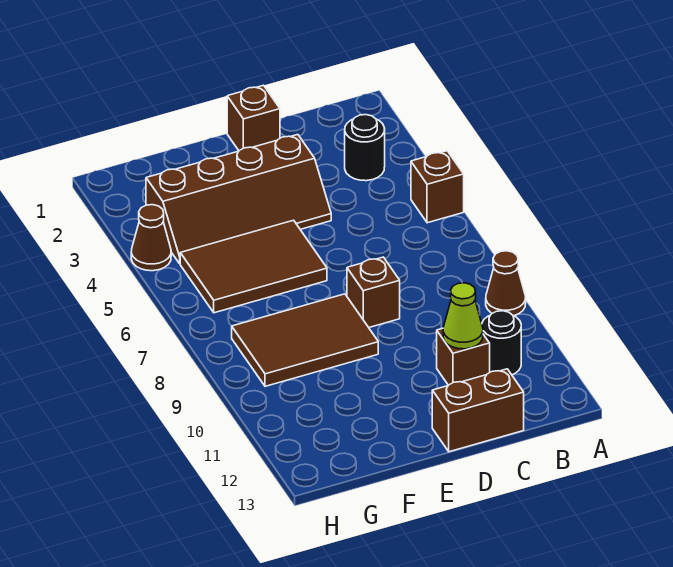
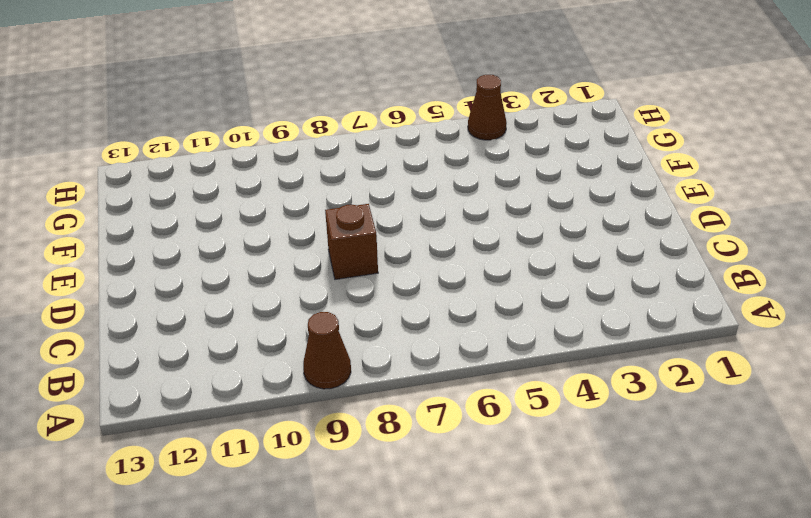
none -> brown 1x1 brick [411,151,464,223]
none -> black 1x1 round brick [345,115,385,181]
none -> black 1x1 round brick [482,311,521,375]

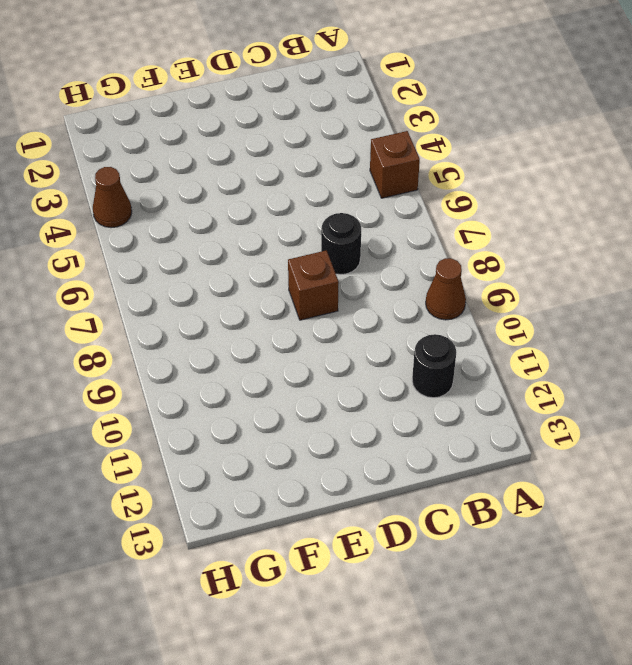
black 1x1 round brick [321,213,361,275] -> black 1x1 round brick moved to [345,115,385,181]
none -> brown 1x1 brick [437,328,490,385]
none -> brown 1x2 brick [432,369,524,452]
none -> brown 1x1 brick [227,85,280,150]

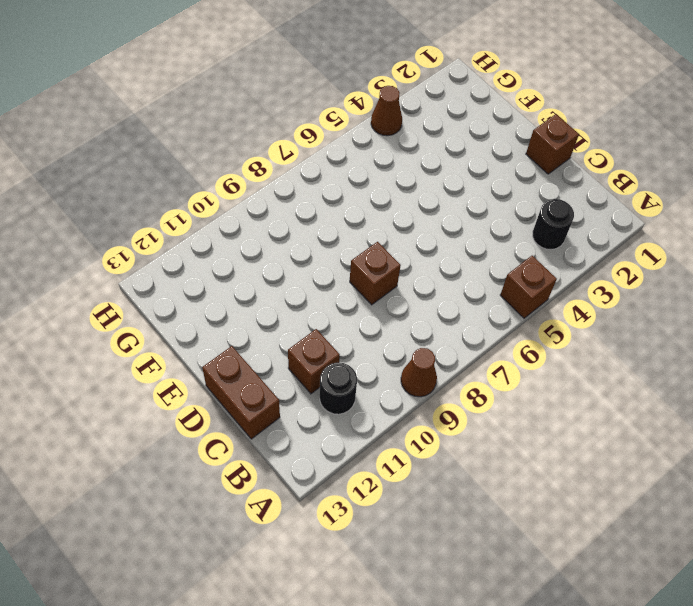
none -> brown 2x4 slope [146,135,331,263]
none -> brown 2x3 tile [180,220,327,313]
none -> brown 2x3 tile [232,294,378,386]

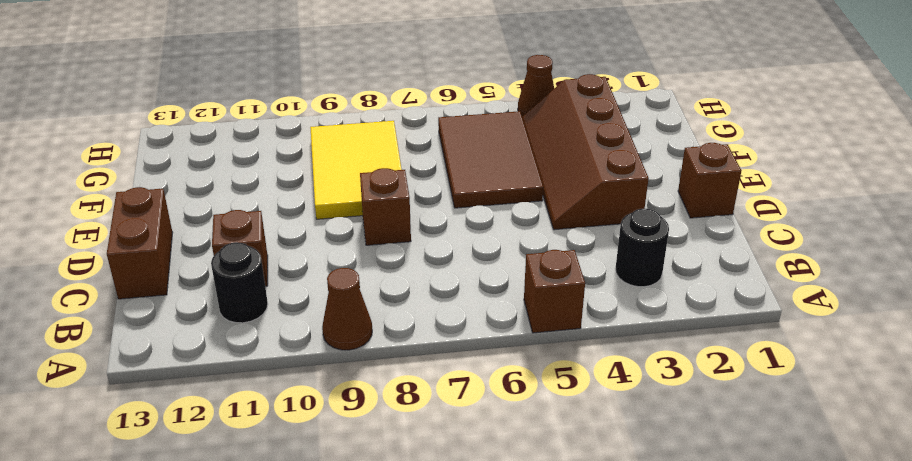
yellow 2x3 tile [310,121,402,219] -> brown 2x3 tile [232,294,378,386]
none -> lime 1x1 cone [443,283,483,349]

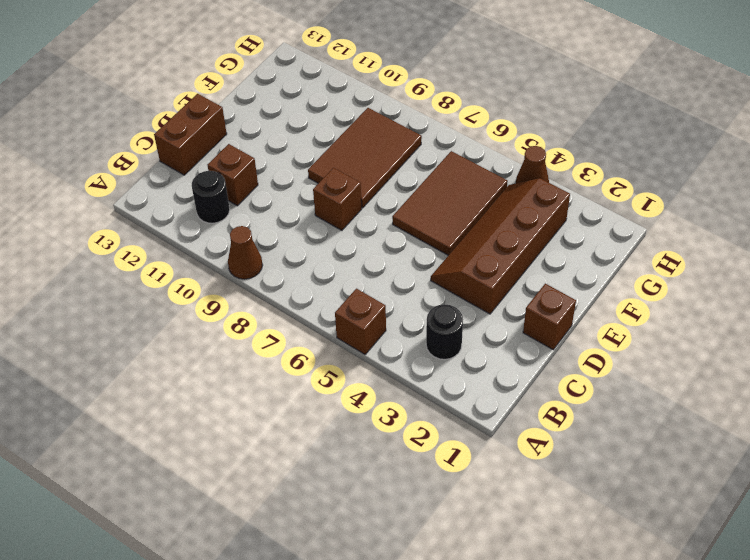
none -> lime 1x1 cone [443,283,483,349]

